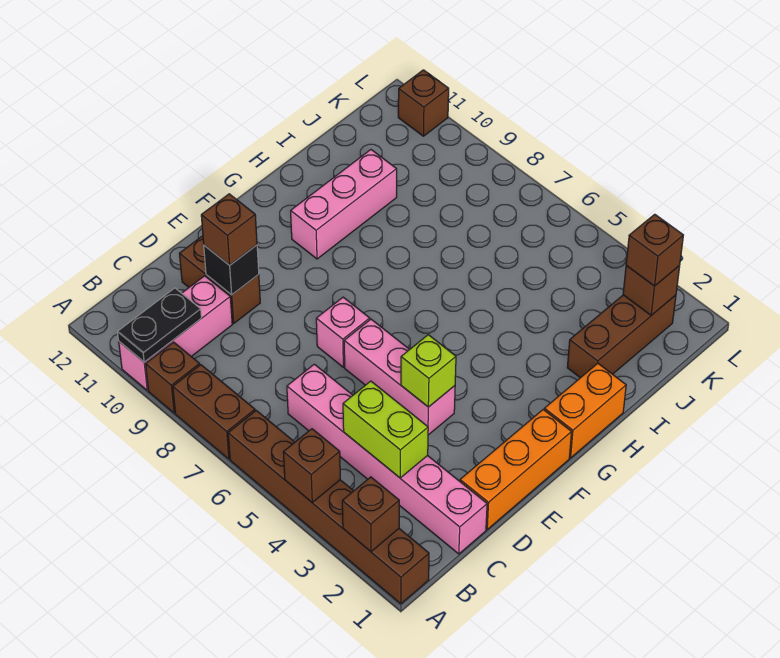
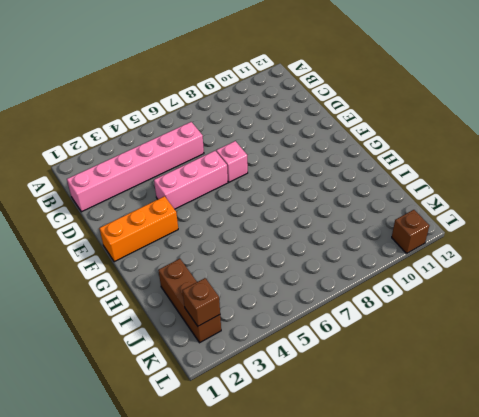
orange 1x3 brick [99,196,178,262] -> orange 1x3 brick turned to [460,410,572,529]
none -> brown 1x6 brick [228,410,429,604]
none -> brown 1x2 brick [173,365,255,459]
none -> brown 1x1 brick [146,342,200,413]

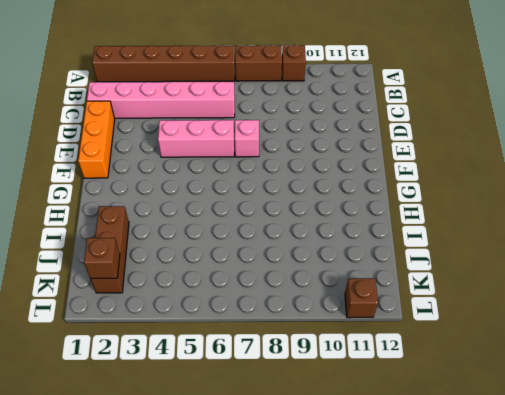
none -> pink 1x3 brick [119,276,232,390]
none -> brown 1x2 brick [179,236,260,323]
none -> orange 1x2 brick [544,363,626,458]

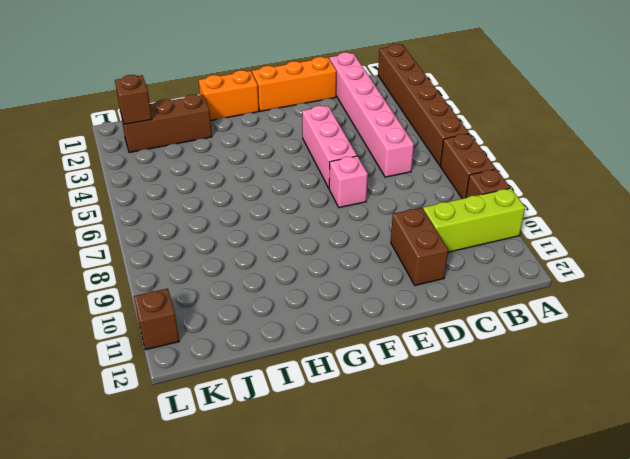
lime 1x3 brick [423,188,525,252] -> pink 1x3 brick [119,276,232,390]
none -> pink 1x3 brick [291,150,397,259]
none -> brown 1x1 brick [342,477,399,552]
none -> brown 1x1 brick [283,429,340,502]

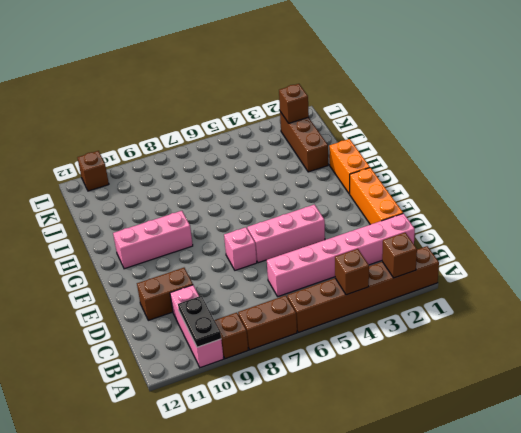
pink 1x3 brick [113,211,193,269] -> pink 1x3 brick turned to [291,150,397,259]
none -> lime 1x2 brick [343,381,428,478]
none -> black 1x1 brick [204,245,259,295]
none -> lime 1x1 brick [401,335,456,407]

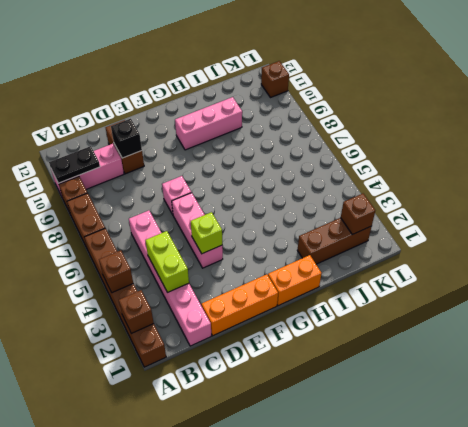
none -> brown 1x1 brick [201,194,257,265]
none -> brown 1x1 brick [626,214,683,286]

